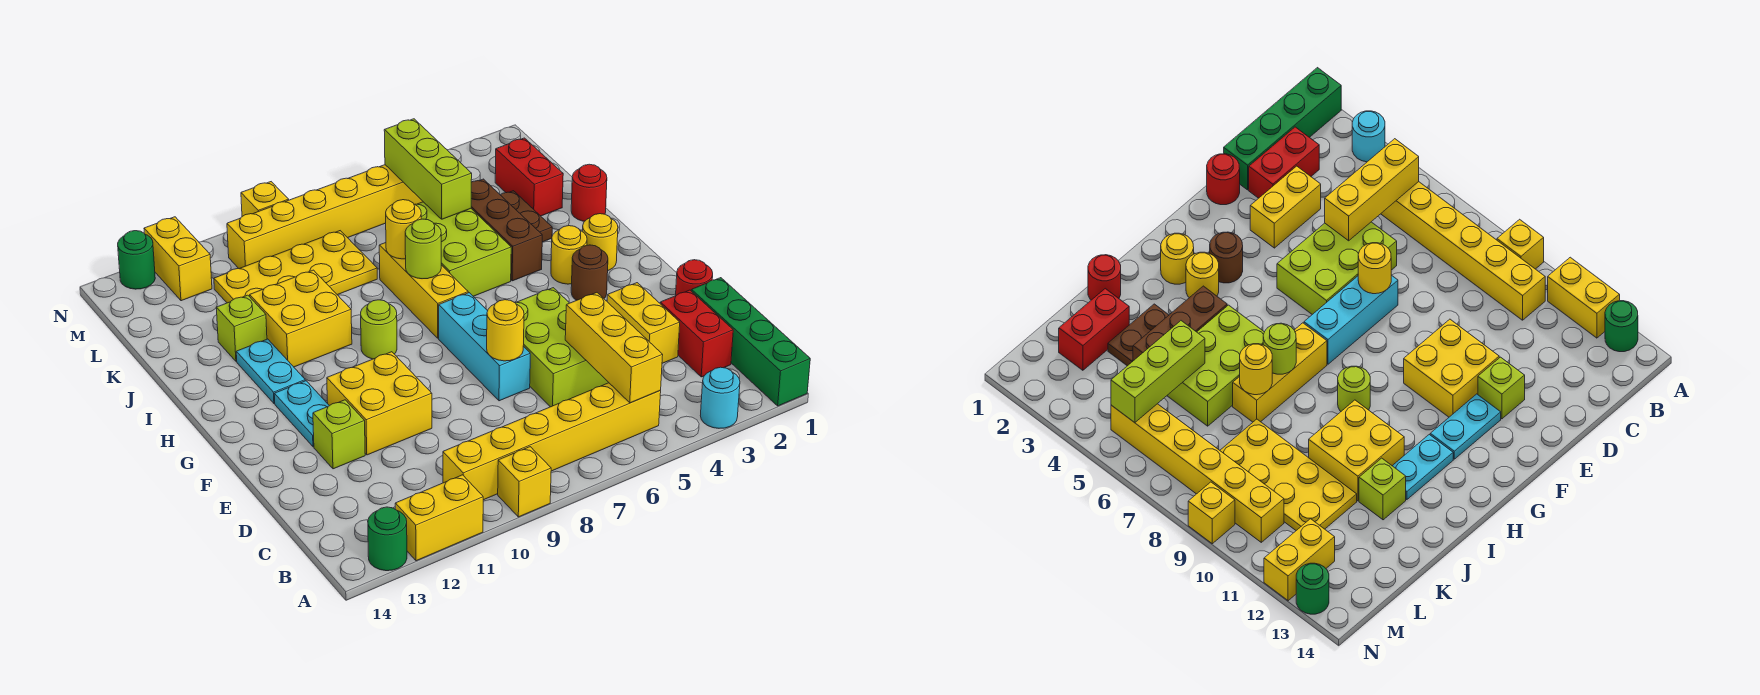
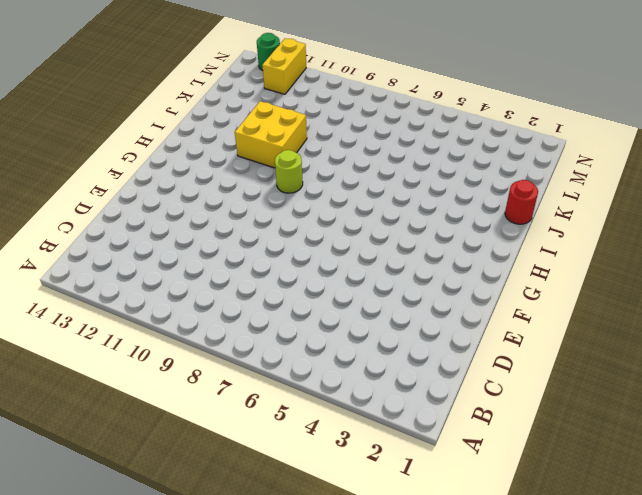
none -> green 1x4 brick [691,278,810,406]
none -> cyan 1x1 round brick [700,367,740,428]
none -> yellow 1x1 brick [498,447,551,517]
none -> yellow 1x2 brick [395,475,483,561]

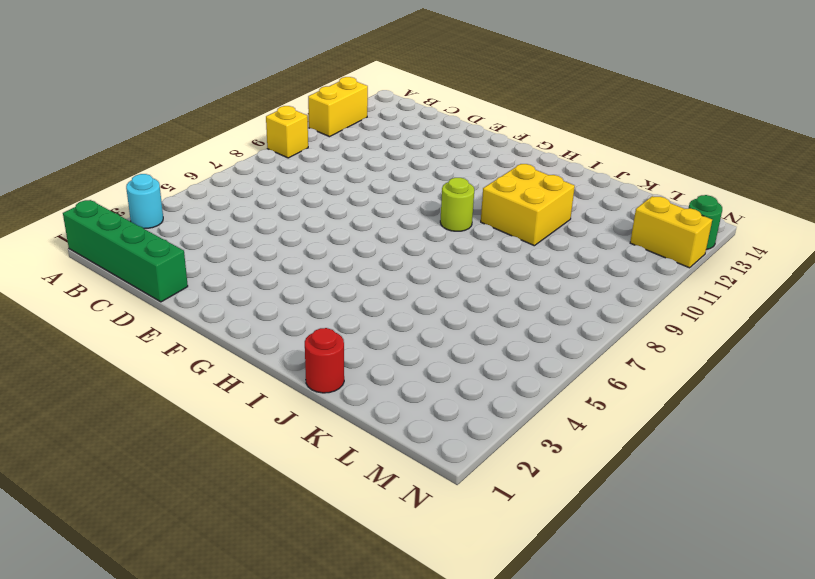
none -> green 1x1 round brick [368,507,407,571]
none -> yellow 1x6 brick [443,383,661,500]
none -> red 1x2 brick [660,290,733,377]
none -> yellow 1x2 brick [607,283,680,363]

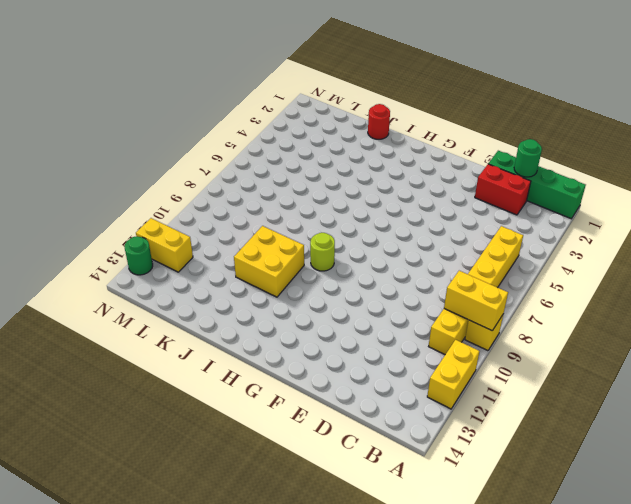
yellow 1x2 brick [444,271,508,331] -> yellow 1x2 brick moved to [607,283,680,363]
green 1x1 round brick [514,139,542,177] -> green 1x1 round brick moved to [368,507,407,571]
none -> cyan 1x1 round brick [700,367,740,428]
none -> lime 2x3 brick [515,288,609,407]
none -> red 1x1 round brick [676,260,713,295]
none -> cyan 1x3 brick [439,293,530,401]

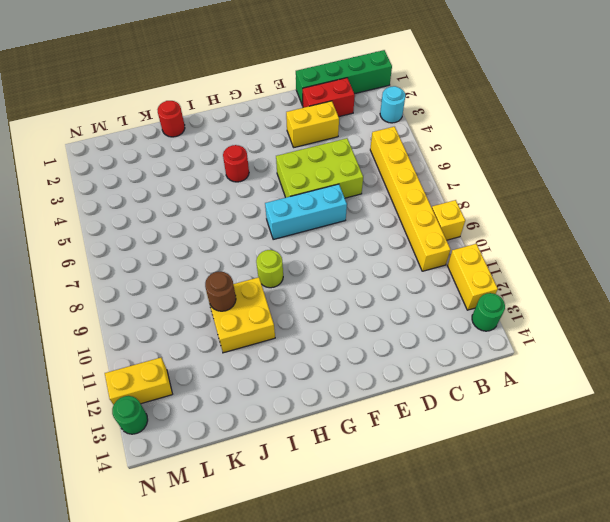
red 1x1 round brick [223,145,249,182] -> red 1x1 round brick moved to [676,260,713,295]
brown 1x1 round brick [205,272,236,311] -> brown 1x1 round brick moved to [571,245,608,300]
none -> yellow 2x2 brick [327,352,432,455]
none -> lime 1x1 brick [313,400,365,469]
none -> cyan 1x2 plate [274,381,329,447]
none -> yellow 1x1 round brick [582,214,618,270]

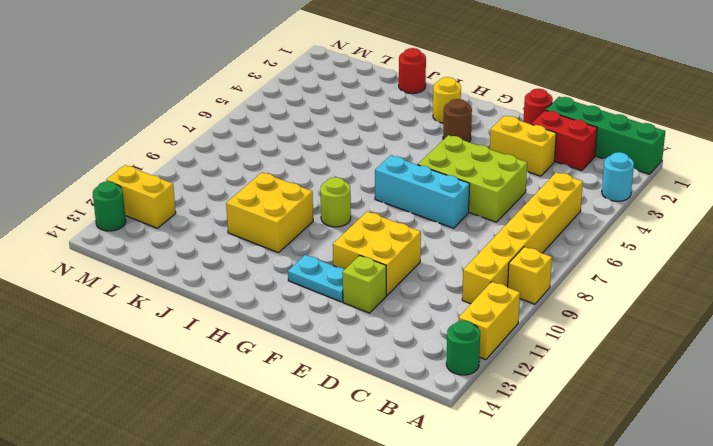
none -> yellow 1x1 round brick [551,226,587,284]
none -> yellow 1x3 brick [379,243,468,338]
none -> cyan 1x2 plate [236,339,305,403]
none -> brown 1x3 brick [471,179,542,281]

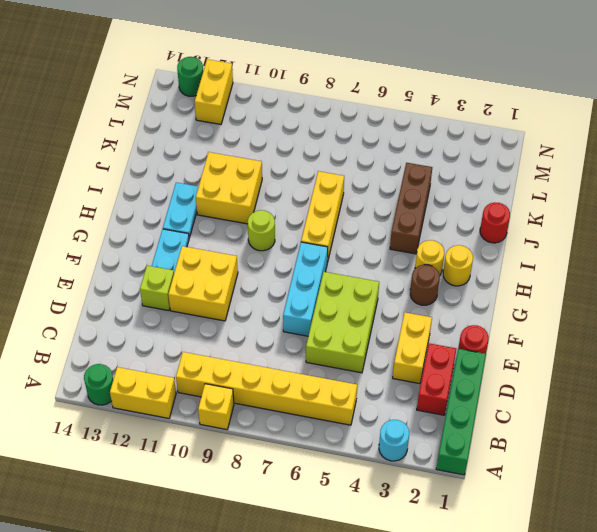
none -> lime 2x3 brick [415,202,511,296]
none -> brown 1x2 plate [501,191,552,242]
none -> lime 1x1 brick [216,295,267,361]
none -> red 1x2 brick [495,138,563,216]

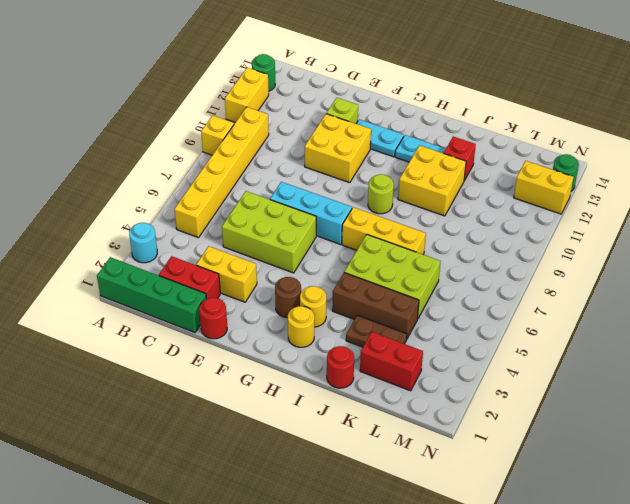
red 1x1 brick [444,137,476,181] -> lime 1x1 brick [216,295,267,361]
none -> yellow 2x4 plate [214,231,377,303]
none -> yellow 1x6 brick [227,165,423,269]
none -> yellow 1x1 brick [241,182,289,216]
none -> yellow 1x3 brick [565,293,663,403]

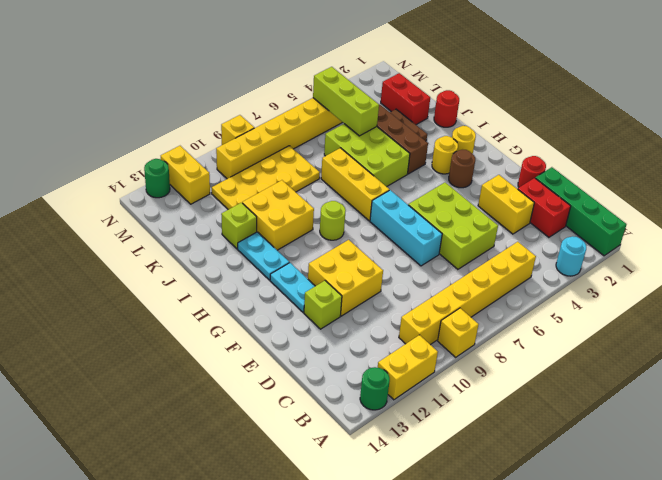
none -> yellow 1x3 brick [565,293,663,403]
none -> yellow 1x1 round brick [487,300,524,361]
none -> lime 1x1 round brick [405,219,441,279]
none -> yellow 1x1 round brick [386,200,421,259]

